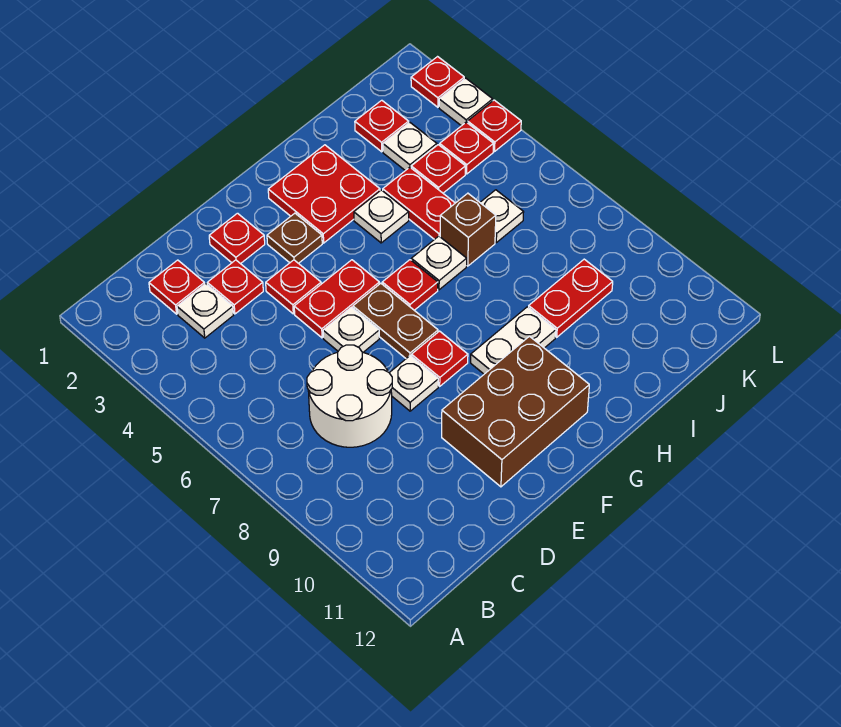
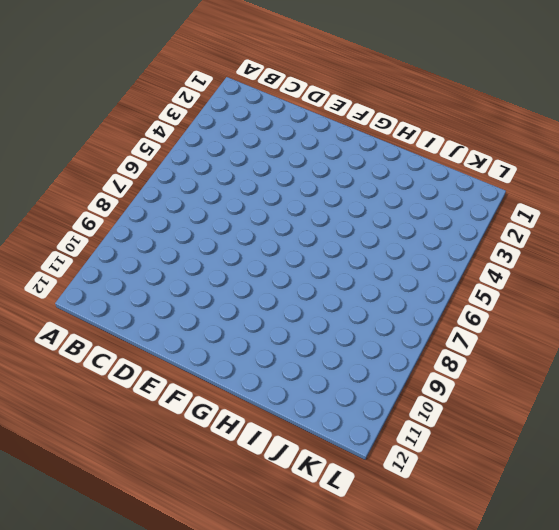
none -> red 1x1 plate [149,260,205,314]
none -> white 1x1 plate [177,284,233,338]
none -> white 2x2 round brick [307,345,392,447]

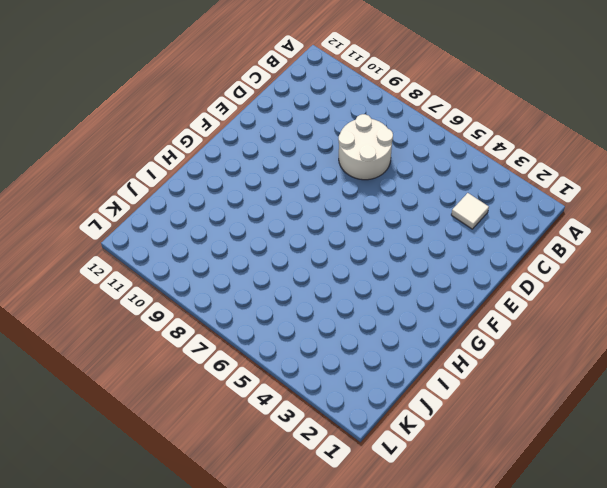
white 1x1 tile [451,193,489,229] -> white 1x1 plate [177,284,233,338]
none -> red 1x1 plate [149,260,205,314]
none -> red 1x1 plate [207,260,263,314]
none -> red 1x1 plate [209,213,265,264]

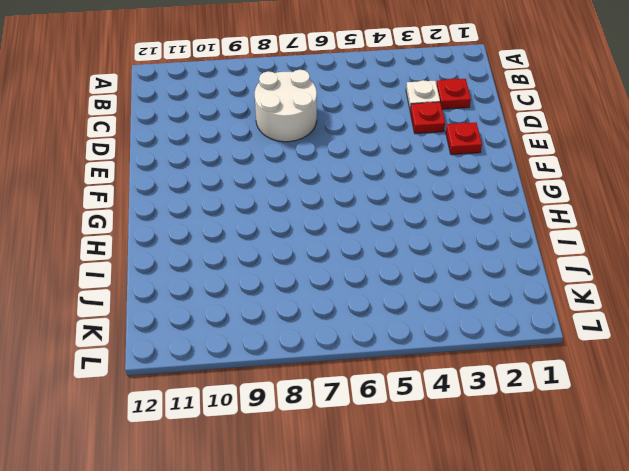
none -> red 1x1 plate [266,260,321,314]
none -> red 1x2 plate [294,260,379,338]
none -> white 1x1 plate [323,307,379,352]

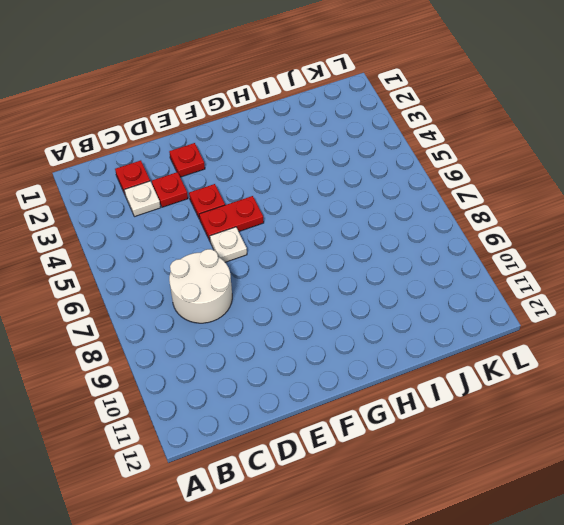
none -> white 1x1 plate [390,356,438,411]
none -> brown 2x3 brick [442,336,589,487]
none -> brown 1x1 plate [267,213,322,263]

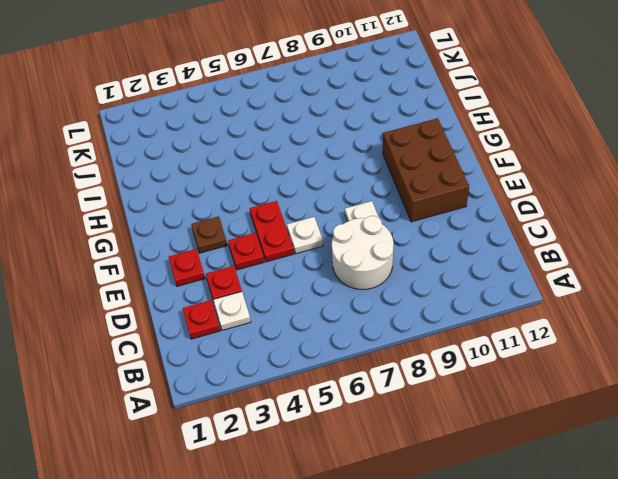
none -> brown 1x2 plate [353,283,438,358]
none -> red 1x1 plate [412,331,468,386]
none -> red 2x2 plate [268,145,380,243]

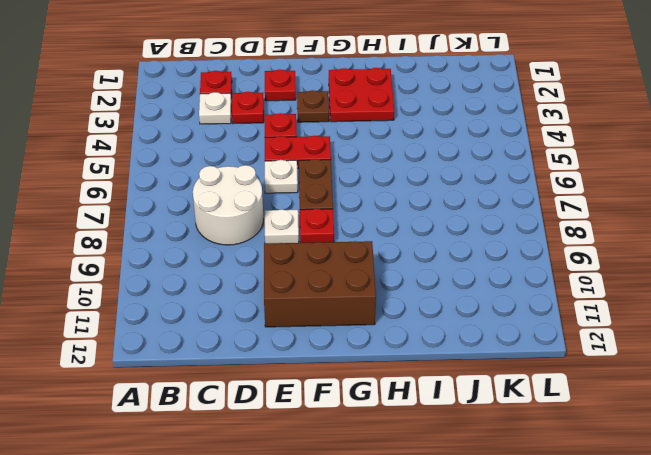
none -> red 1x1 plate [382,260,438,310]
none -> white 1x2 plate [471,307,556,374]
none -> white 1x1 plate [354,190,409,243]

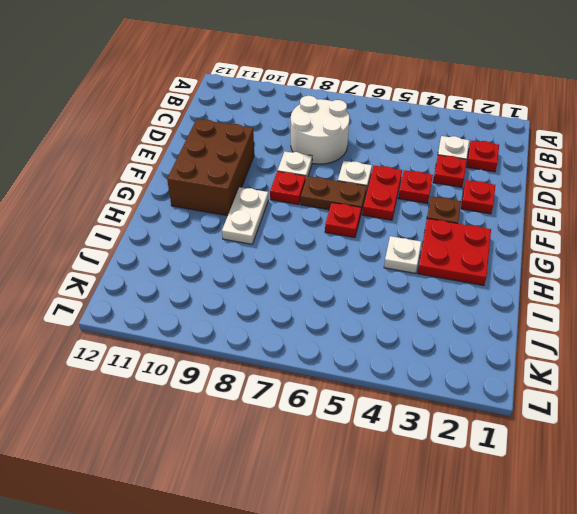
none -> white 1x1 plate [411,236,467,290]
none -> red 1x2 plate [383,167,455,239]
none -> brown 1x1 brick [440,193,496,266]

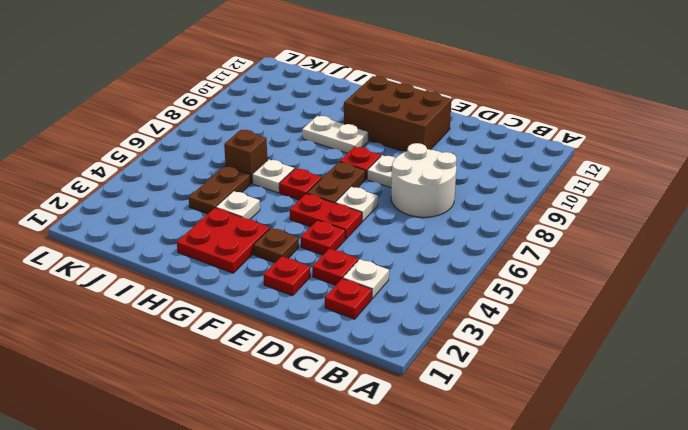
brown 1x2 plate [189,166,251,214] -> red 1x2 plate [383,167,455,239]
none -> red 1x2 plate [529,259,613,337]
none -> red 1x1 plate [355,100,409,152]
none -> white 1x1 plate [383,122,437,171]

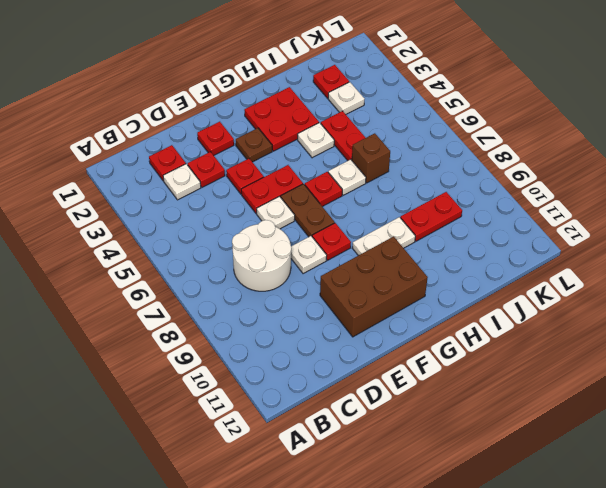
none -> red 1x1 plate [411,145,465,193]
none -> white 1x1 plate [480,190,524,243]
none -> red 1x1 plate [440,122,493,174]

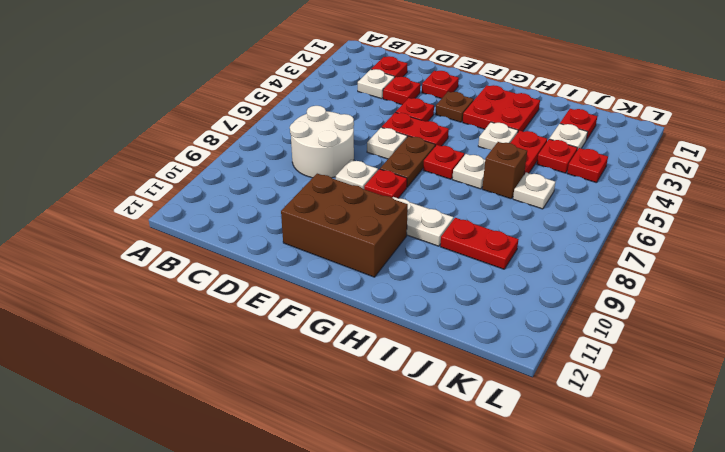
none -> red 1x1 plate [411,57,464,107]
none -> white 1x1 plate [439,78,493,126]
none -> red 1x1 plate [468,100,521,151]

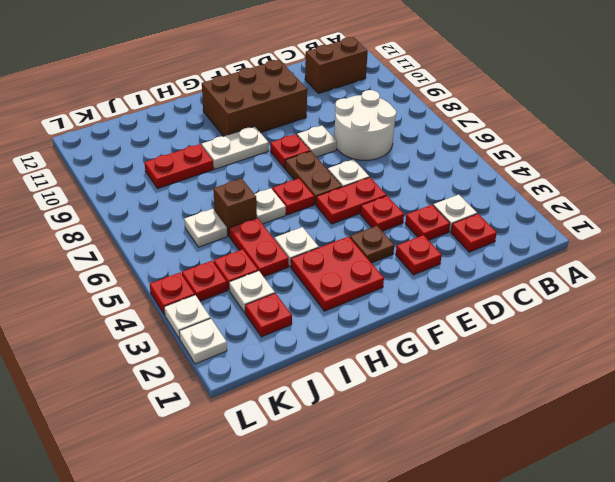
brown 1x2 brick [305,37,368,94] -> none
white 1x1 plate [179,318,227,364] -> red 1x1 plate [411,57,464,107]

